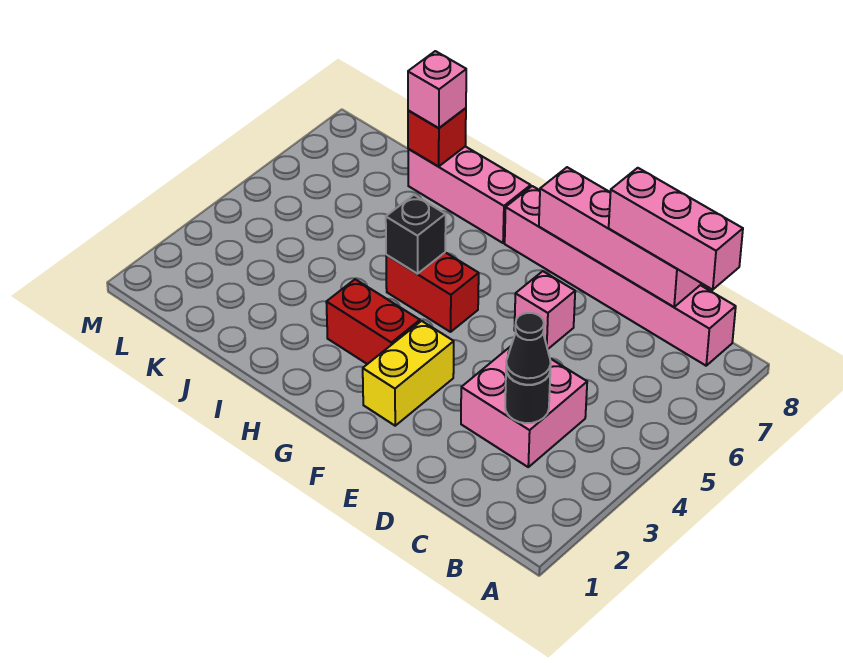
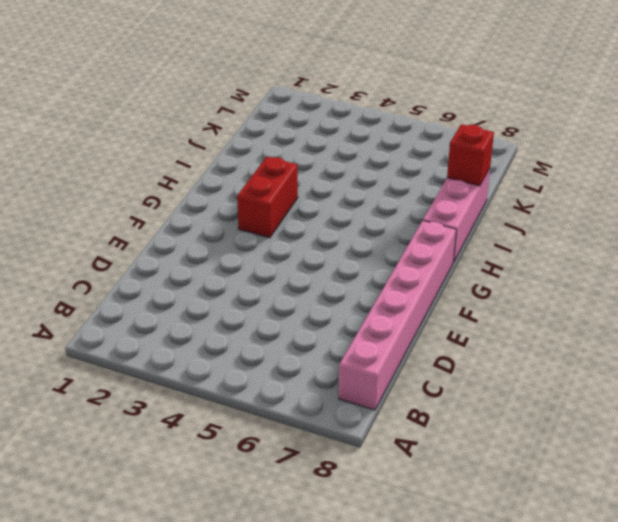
none -> pink 2x2 brick [461,346,587,467]
none -> pink 1x1 brick [514,271,575,349]
none -> yellow 1x2 brick [363,321,454,426]

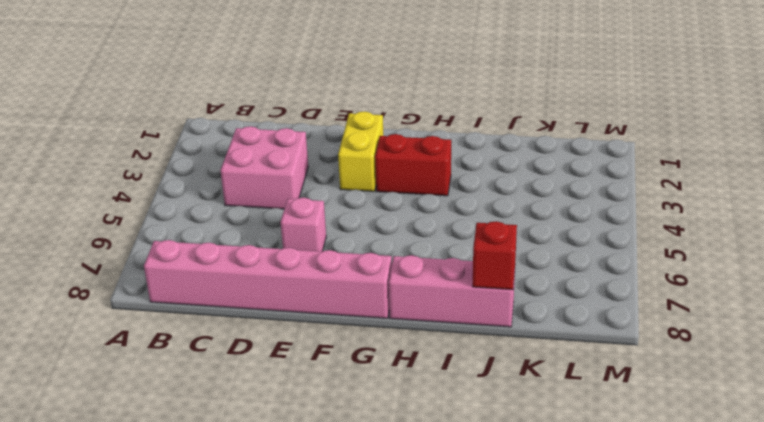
none -> red 1x2 brick [386,252,479,332]
none -> black 1x1 round brick [505,371,550,423]
none -> pink 1x4 brick [539,167,701,307]

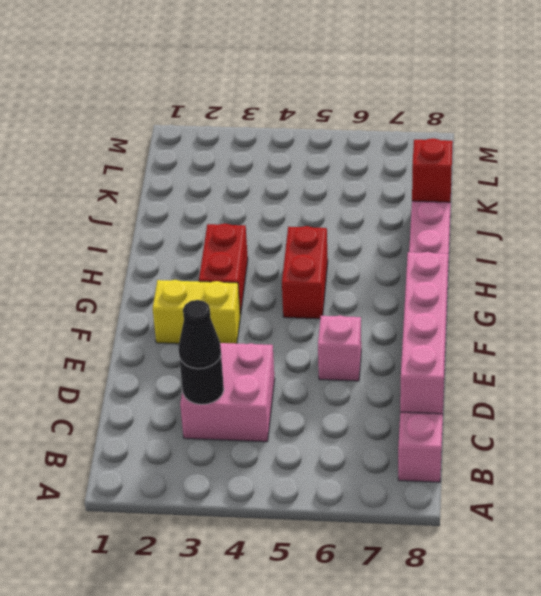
none -> black 1x1 brick [386,195,446,274]
none -> pink 1x3 brick [609,168,743,290]
none -> pink 1x1 brick [408,51,466,128]

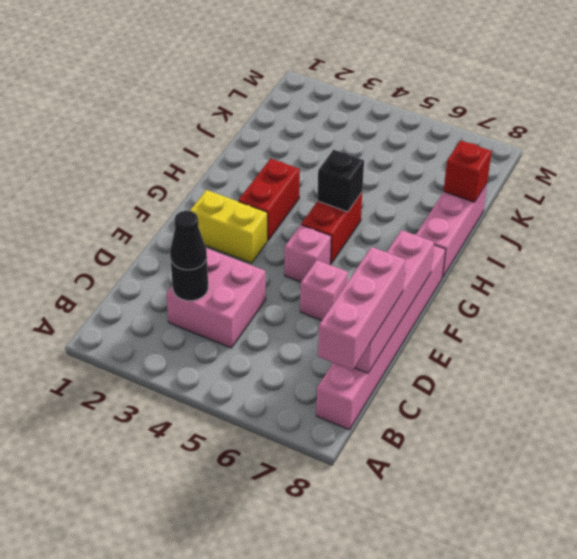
pink 1x1 brick [285,225,331,282] -> pink 1x1 brick moved to [408,51,466,128]

